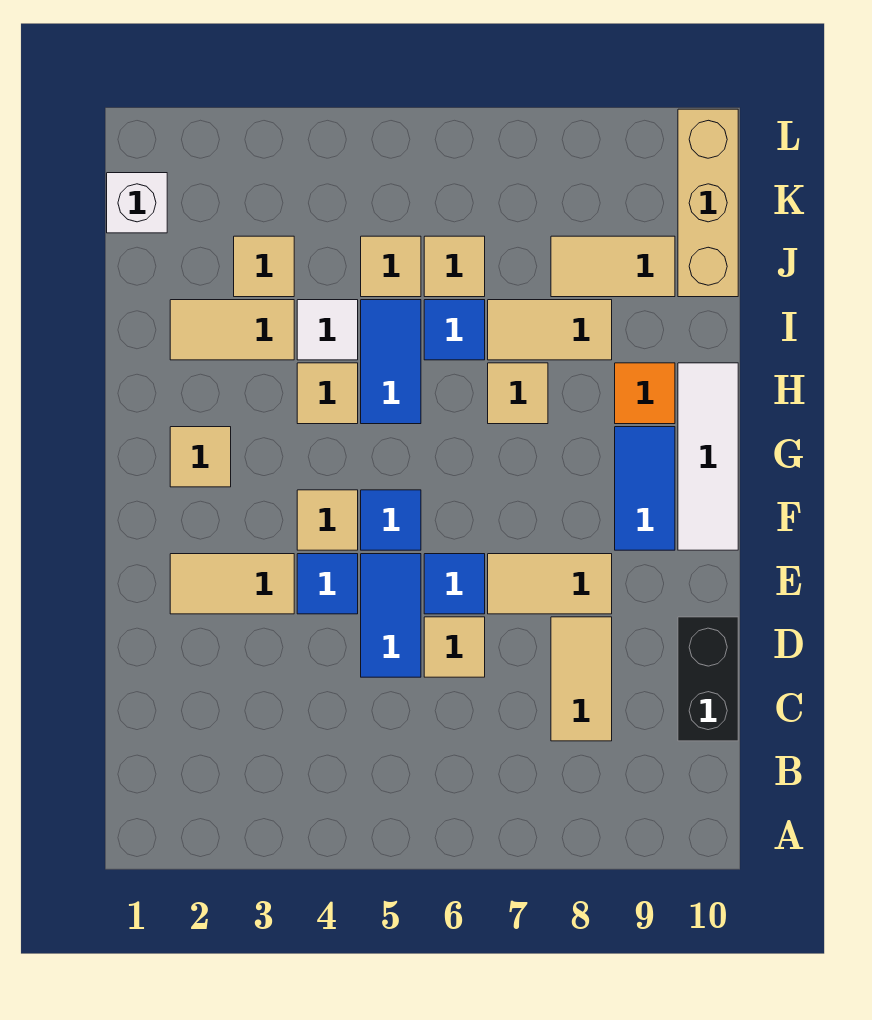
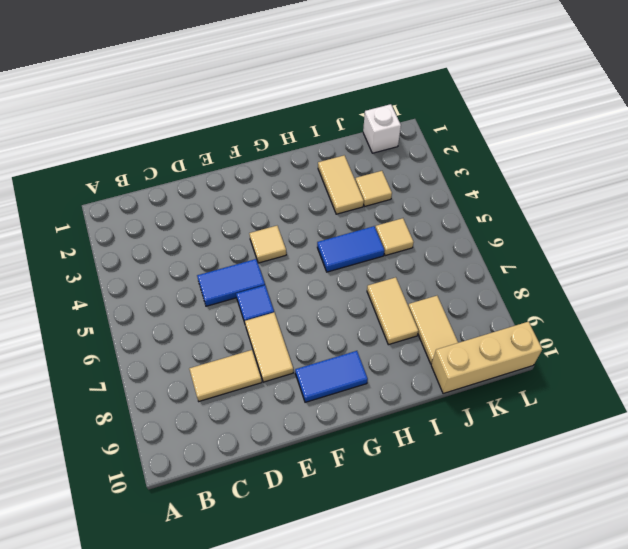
none -> black 1x2 brick [678,617,738,741]
none -> tan 1x1 tile [424,617,485,677]
none -> tan 1x2 tile [170,554,294,614]

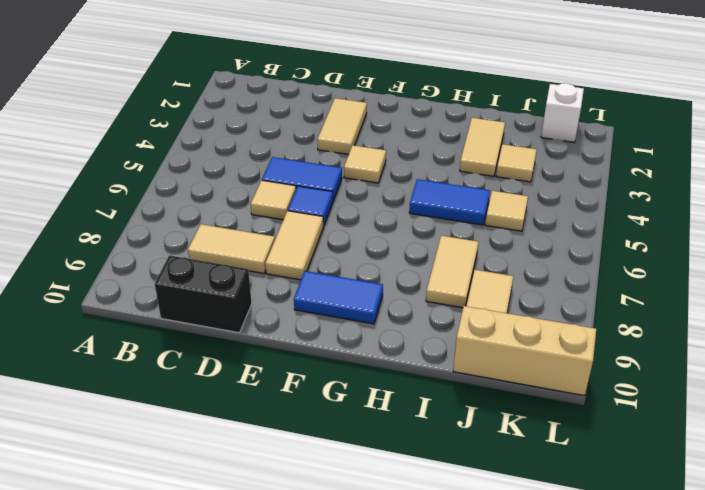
none -> blue 1x1 tile [297,554,358,614]
none -> blue 1x1 tile [361,490,421,550]
none -> white 1x3 tile [678,363,738,550]

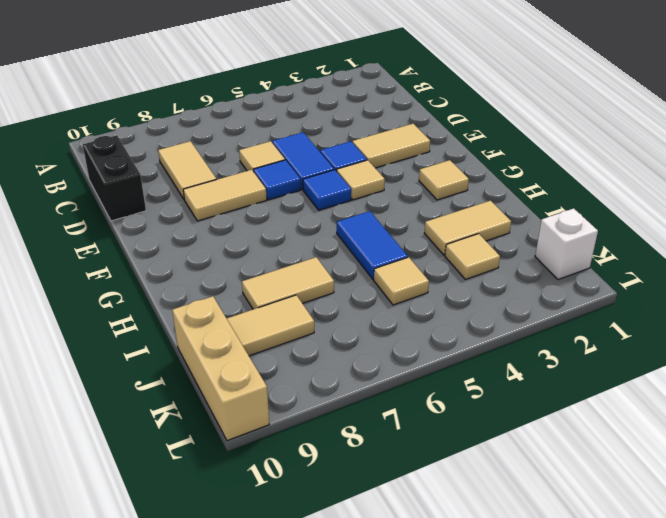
none -> blue 1x2 tile [615,427,675,550]
none -> white 1x3 tile [678,363,738,550]
none -> tan 1x1 tile [297,363,358,424]

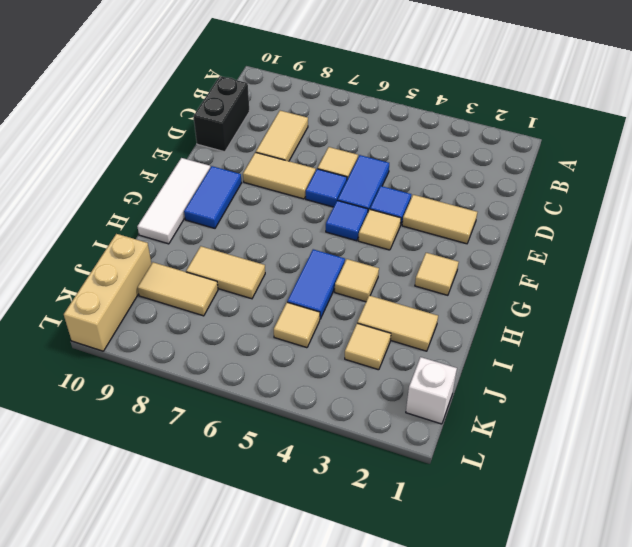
none -> tan 1x1 tile [488,363,548,424]
none -> orange 1x1 tile [615,363,675,424]
none -> white 1x1 tile [297,300,358,360]

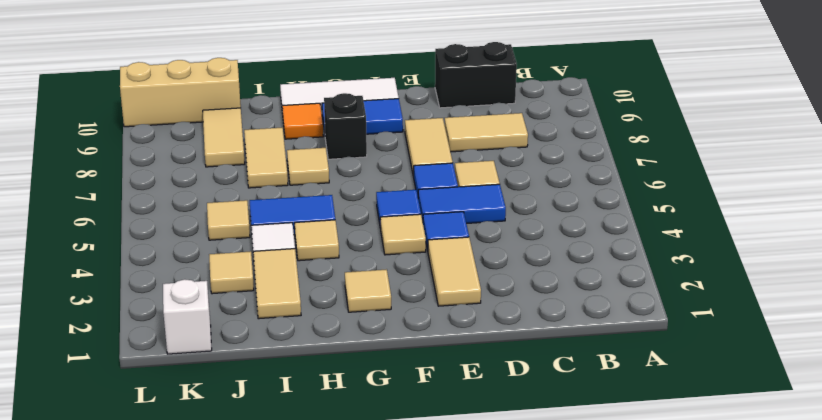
black 1x1 brick [324,93,367,159] -> none
none -> blue 1x1 tile [424,300,485,360]
none -> tan 1x1 tile [424,236,485,297]

